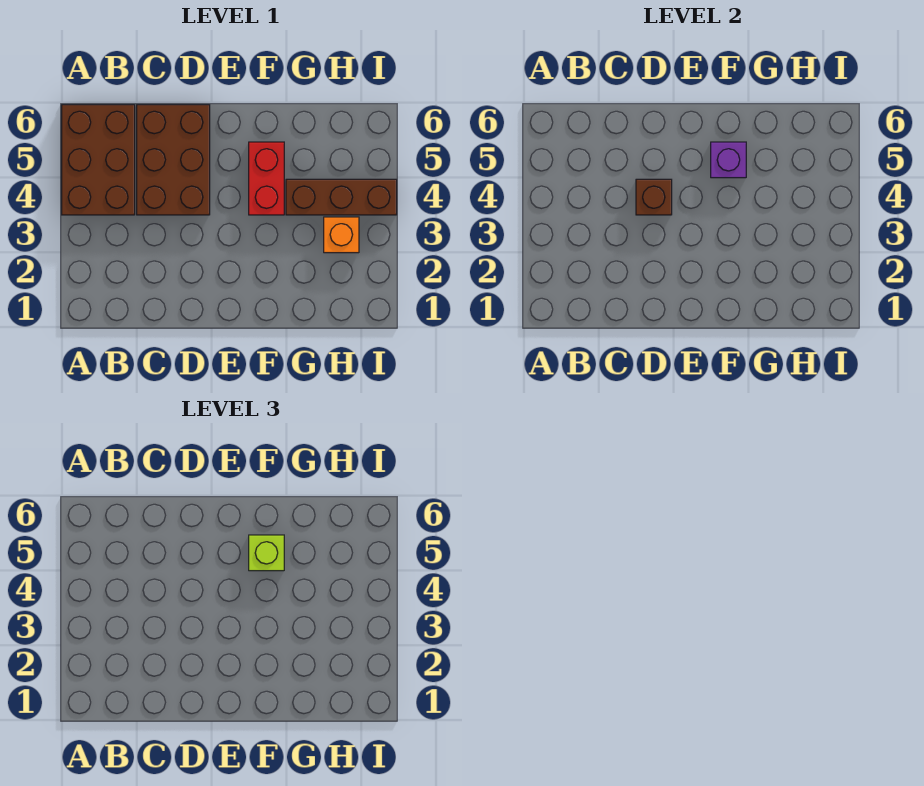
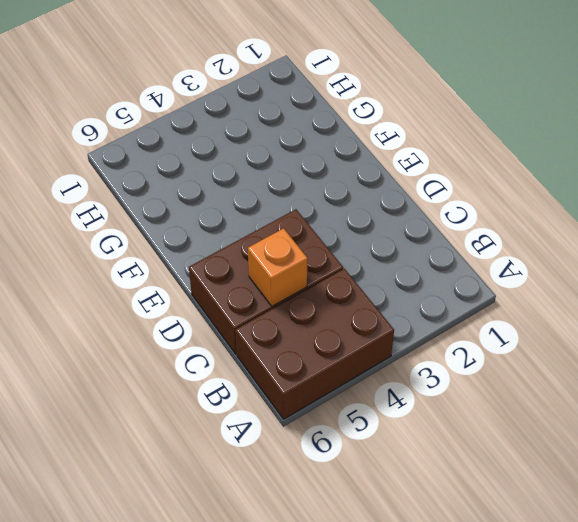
orange 1x1 brick [248,228,308,306] -> orange 1x1 brick moved to [324,217,359,253]
none -> red 1x2 brick [249,142,284,215]
none -> brown 1x3 brick [286,179,397,215]

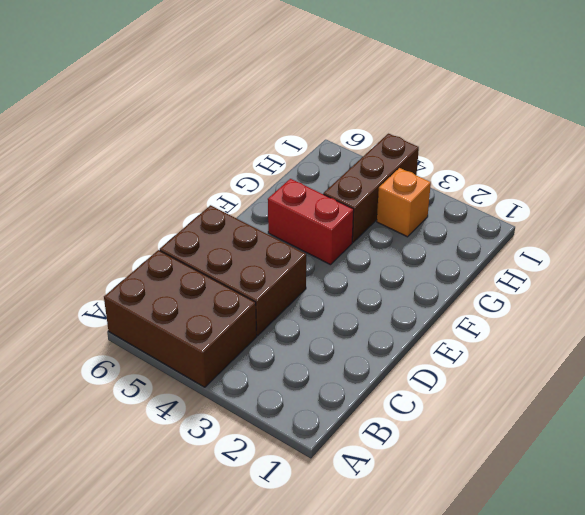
none -> brown 1x1 brick [636,179,672,215]
none -> purple 1x1 brick [711,142,746,178]

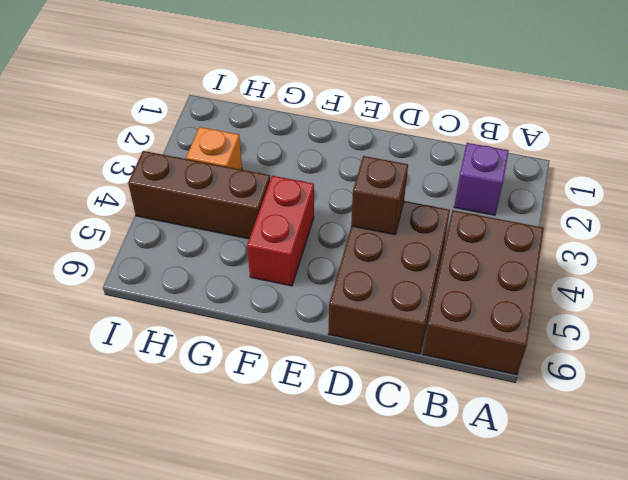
purple 1x1 brick [454,143,509,215] -> purple 1x1 brick moved to [711,142,746,178]
none -> lime 1x1 brick [249,535,284,571]

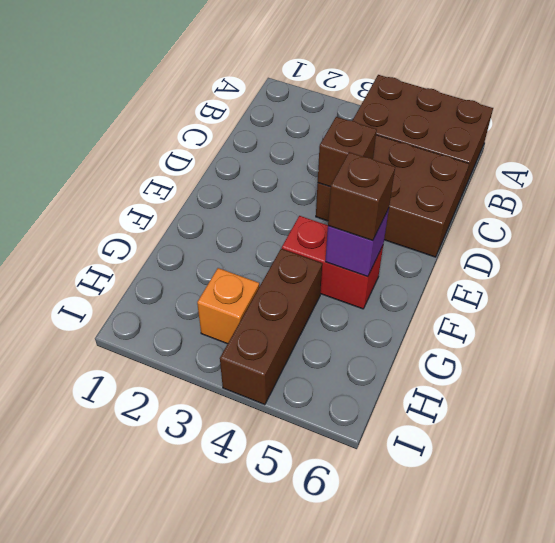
brown 1x1 brick [328,152,395,241] -> lime 1x1 brick [249,535,284,571]

